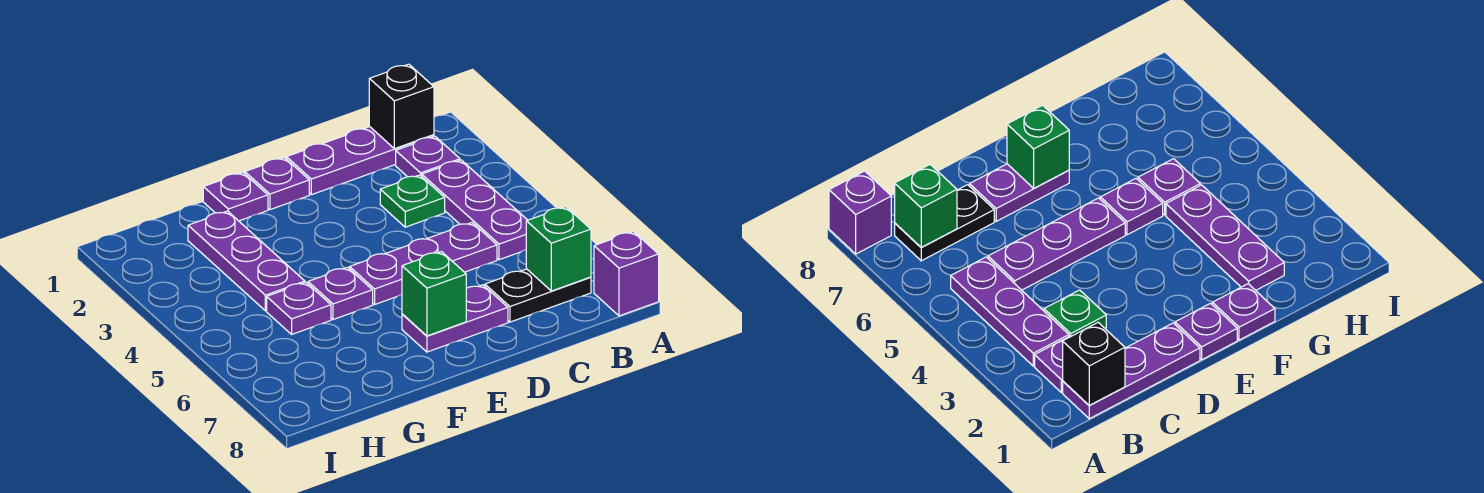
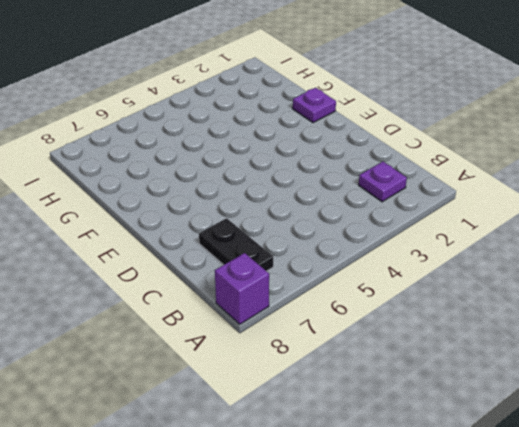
none -> purple 1x3 plate [286,127,434,195]
none -> purple 1x3 plate [422,160,527,260]
none -> green 1x1 plate [380,175,445,227]

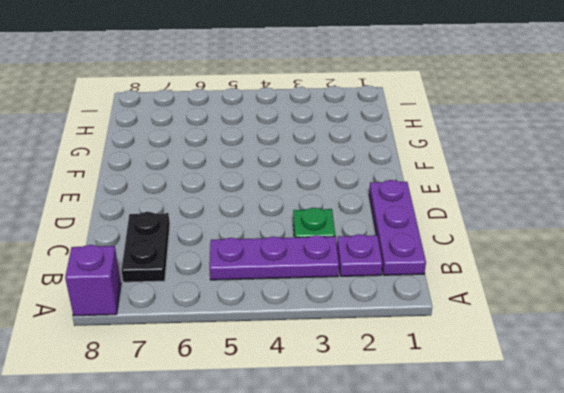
none -> purple 1x3 plate [350,223,497,304]
none -> purple 1x2 plate [402,285,508,352]
none -> purple 1x1 plate [245,157,309,210]

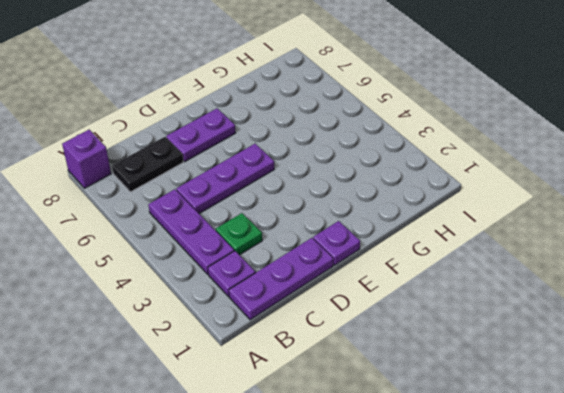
none -> purple 1x1 plate [203,172,268,221]
none -> purple 1x1 plate [308,267,373,320]
none -> purple 1x3 plate [188,211,305,311]

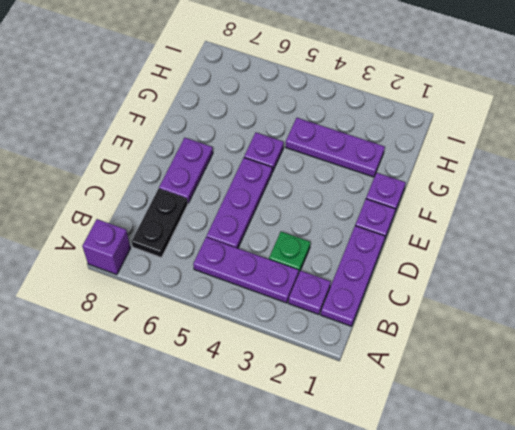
none -> purple 1x1 plate [267,282,331,334]
none -> black 1x1 brick [369,64,434,149]
none -> green 1x1 brick [526,207,591,291]

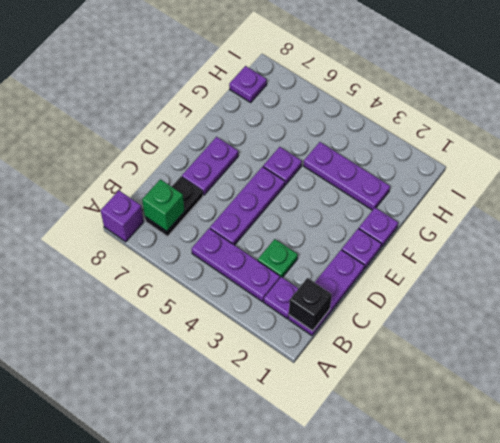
purple 1x1 plate [229,66,267,102] -> purple 1x1 plate moved to [267,282,331,334]
none -> green 1x1 brick [402,252,466,336]

